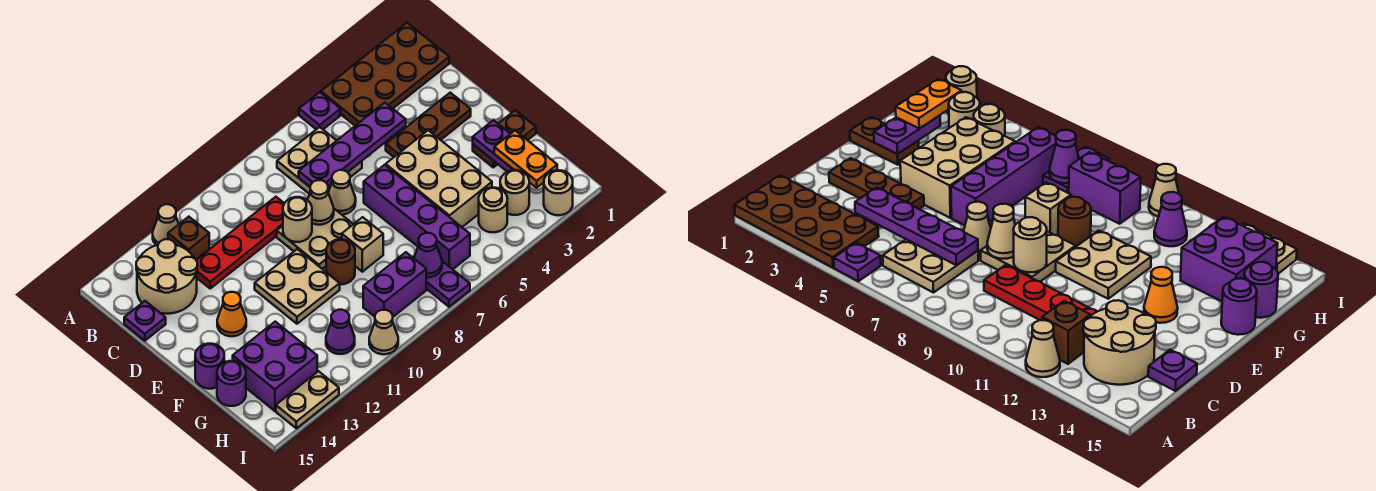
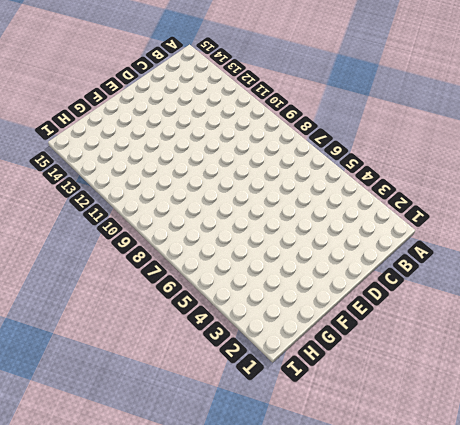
none -> brown 2x4 plate [321,23,449,126]
none -> purple 1x1 plate [299,92,340,129]
none -> tan 1x1 cone [153,204,179,245]
none -> tan 2x2 plate [277,127,362,194]

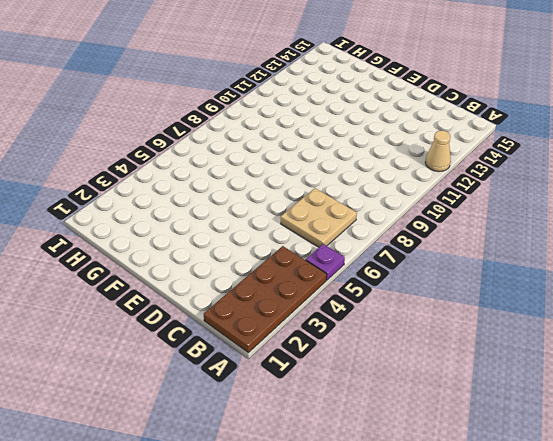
none -> brown 1x1 brick [168,217,209,260]
none -> tan 2x2 round brick [136,239,197,314]
none -> red 1x4 plate [196,197,284,288]
none -> purple 1x1 plate [124,301,166,341]

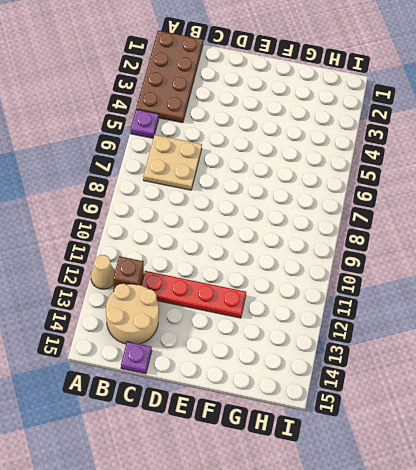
red 1x4 plate [141,271,246,318] -> red 1x4 plate turned to [196,197,284,288]
none -> brown 1x3 plate [386,93,471,157]
none -> tan 1x1 cone [328,170,356,215]
none -> tan 2x2 plate [277,209,353,269]
none -> tan 2x3 brick [386,130,492,227]

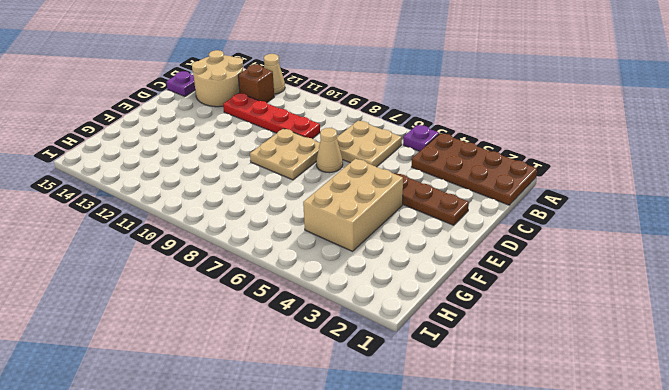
none -> purple 1x4 brick [364,165,470,269]
none -> tan 2x2 plate [255,249,340,324]
none -> orange 1x1 cone [217,292,246,336]
none -> brown 1x2 plate [473,110,536,167]

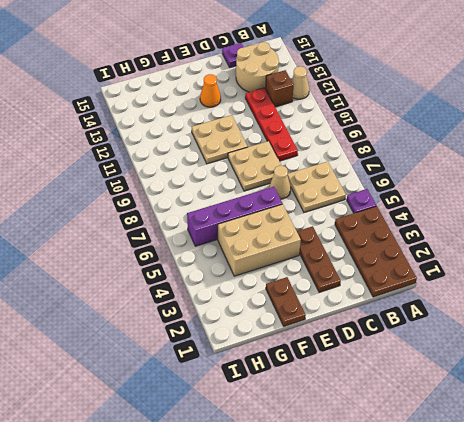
none -> tan 1x1 brick [342,217,383,272]
none -> brown 1x1 round brick [326,239,355,284]
none -> purple 1x1 round brick [195,344,224,389]
none -> purple 2x2 brick [233,322,317,411]

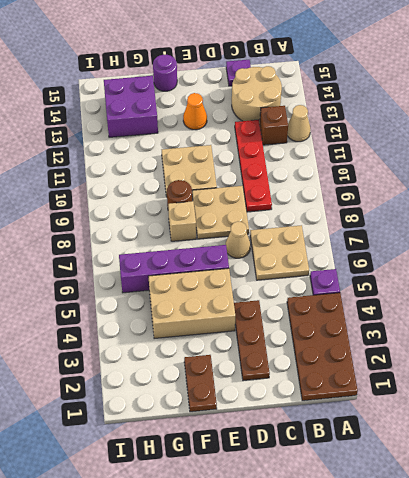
none -> purple 1x1 round brick [217,361,246,406]
none -> tan 1x1 round brick [500,170,529,215]
none -> tan 1x1 round brick [479,188,507,232]
none -> purple 1x2 plate [426,261,470,307]

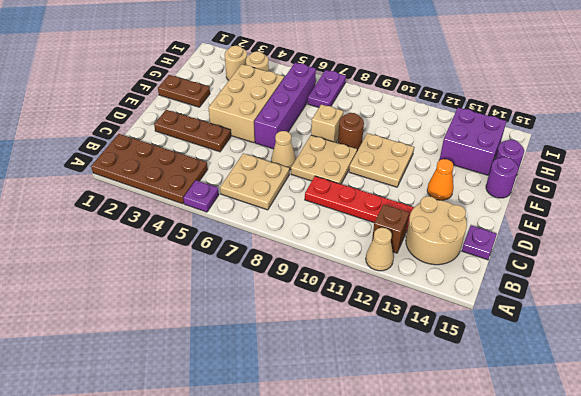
none -> purple 1x2 brick [363,252,426,317]
none -> purple 1x1 cone [326,310,355,354]
none -> tan 1x1 round brick [544,170,573,215]
none -> tan 1x1 cone [369,310,398,354]

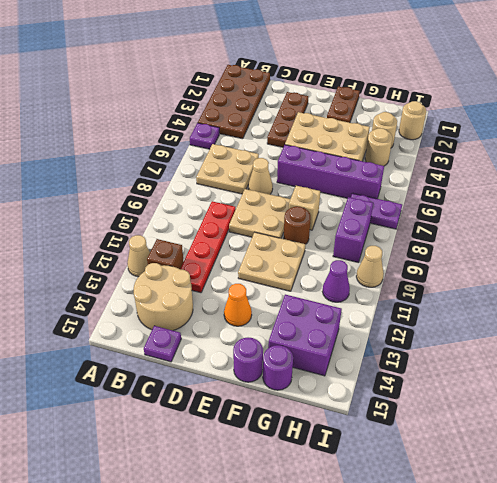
none -> tan 1x2 plate [276,371,339,428]
none -> purple 1x4 plate [299,103,406,187]
none -> tan 1x1 cone [308,180,334,225]
none -> tan 1x1 round brick [283,197,312,242]

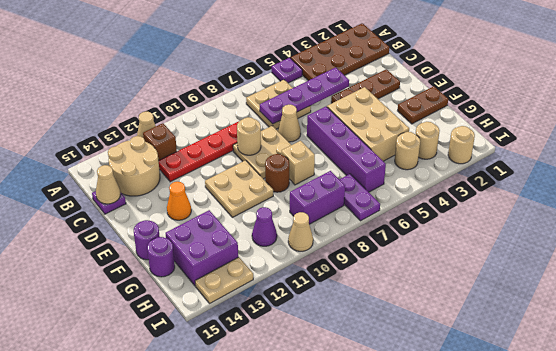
tan 1x1 cone [96,165,120,204] -> tan 1x1 cone moved to [308,180,334,225]
none -> purple 1x2 plate [473,120,514,172]
none -> purple 1x1 cone [414,233,442,277]
none -> orange 1x2 plate [494,131,557,188]

